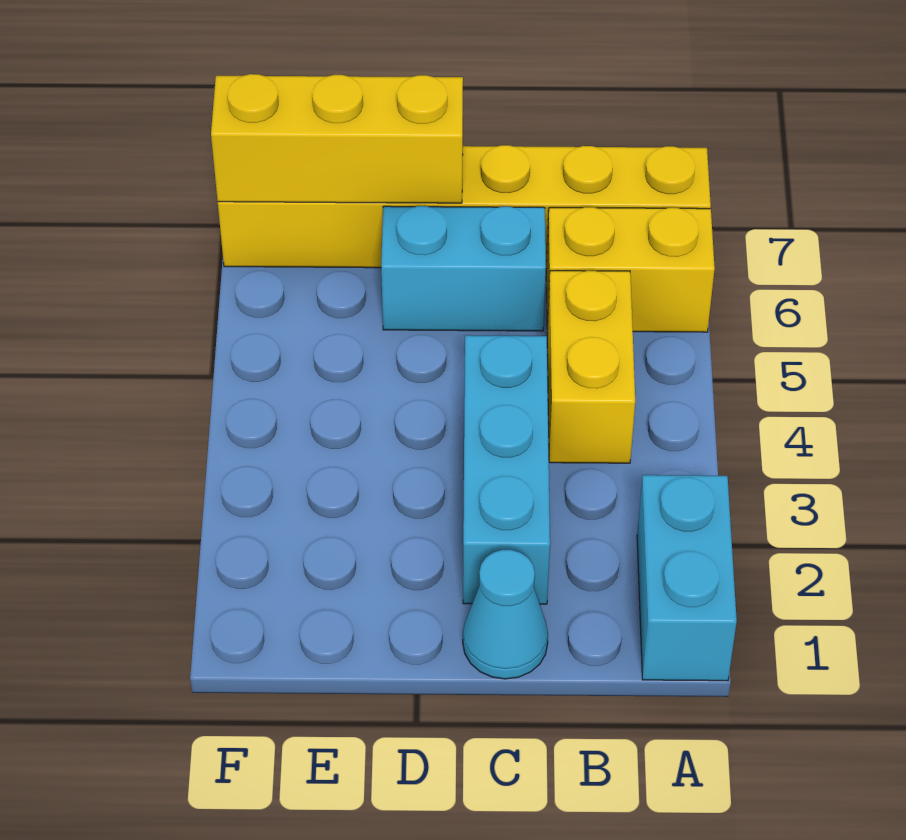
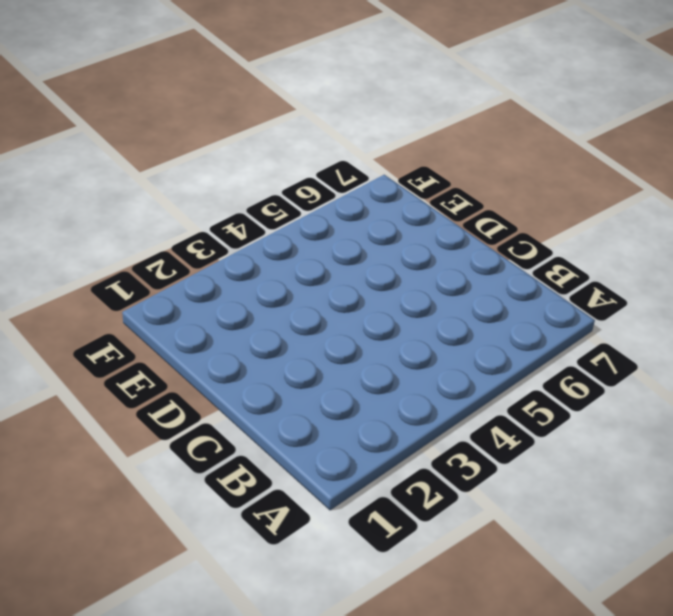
none -> cyan 1x2 brick [637,475,737,681]
none -> yellow 1x2 brick [546,207,715,332]

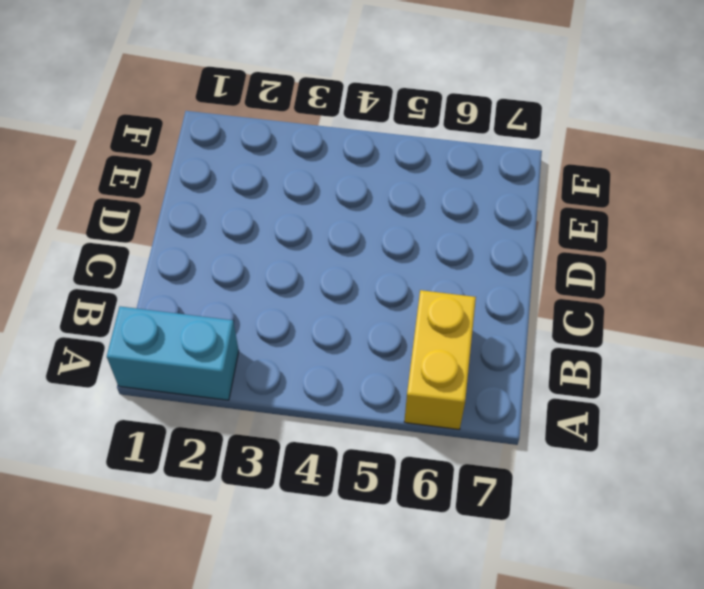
none -> yellow 1x6 brick [218,145,711,268]
none -> yellow 1x2 brick [547,271,635,463]

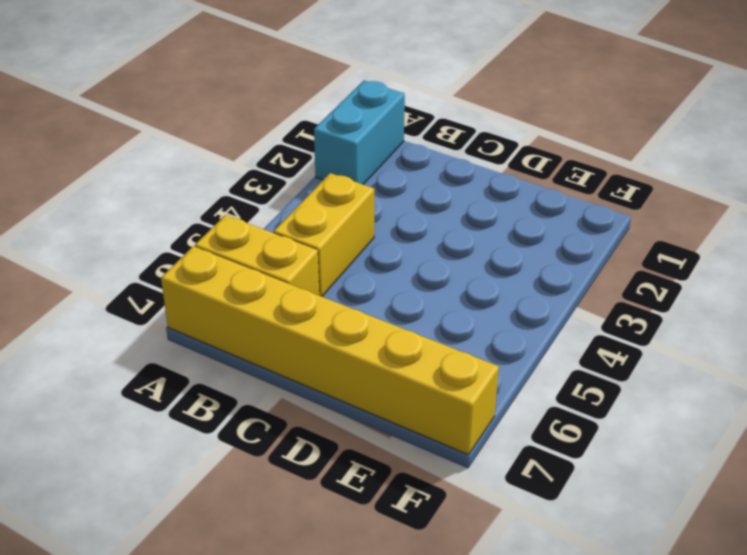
none -> cyan 1x1 cone [463,550,548,679]
none -> cyan 1x3 brick [463,335,550,604]

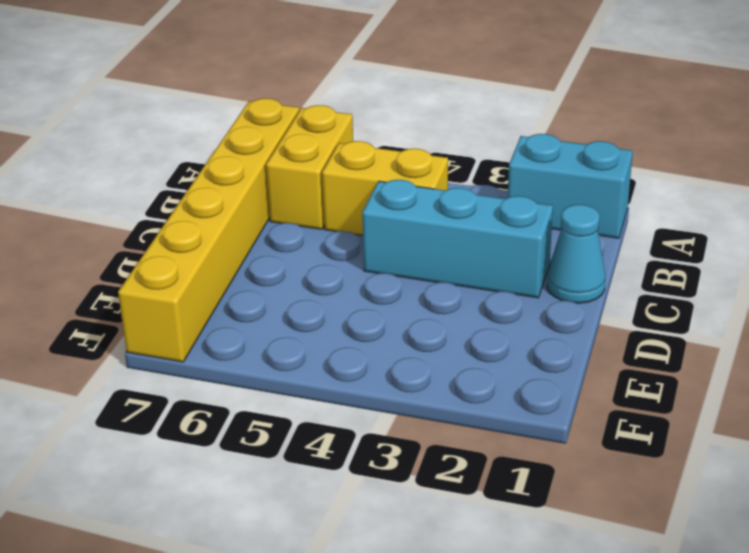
none -> cyan 1x2 brick [381,206,546,331]
none -> yellow 1x3 brick [211,74,463,203]

